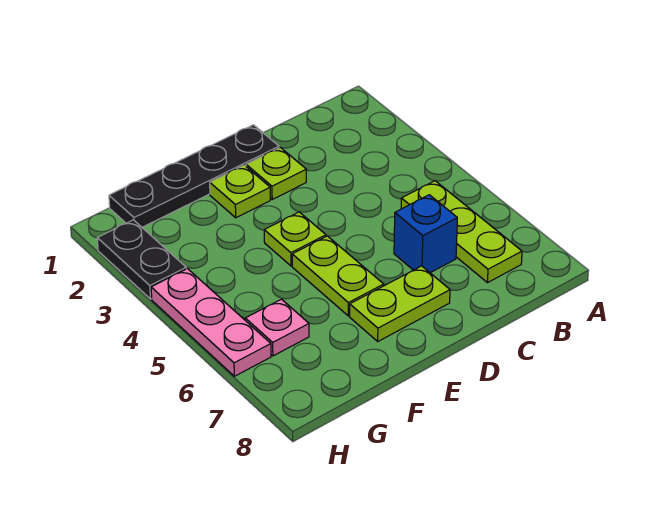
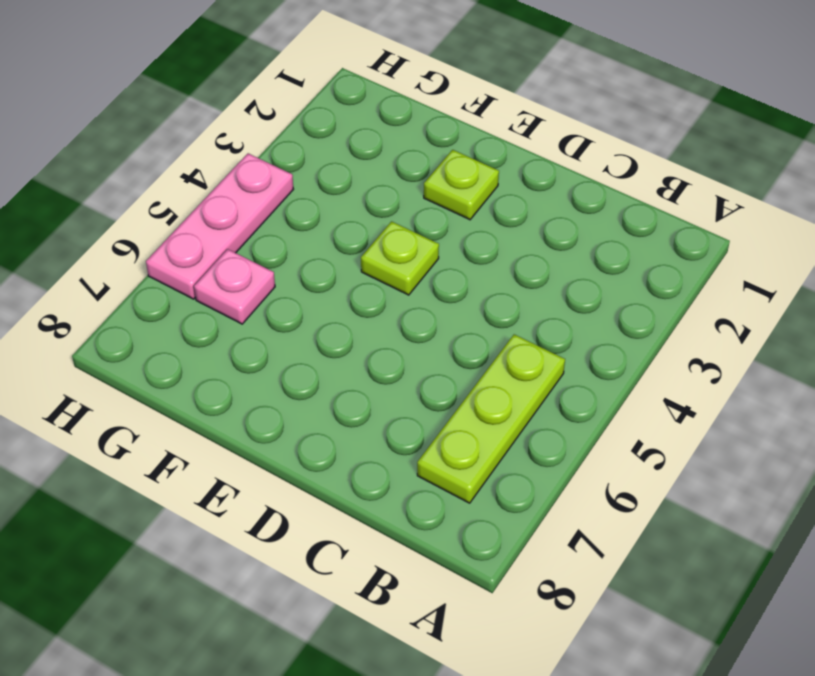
none -> blue 1x1 brick [394,195,457,273]
none -> black 1x4 plate [109,125,279,227]

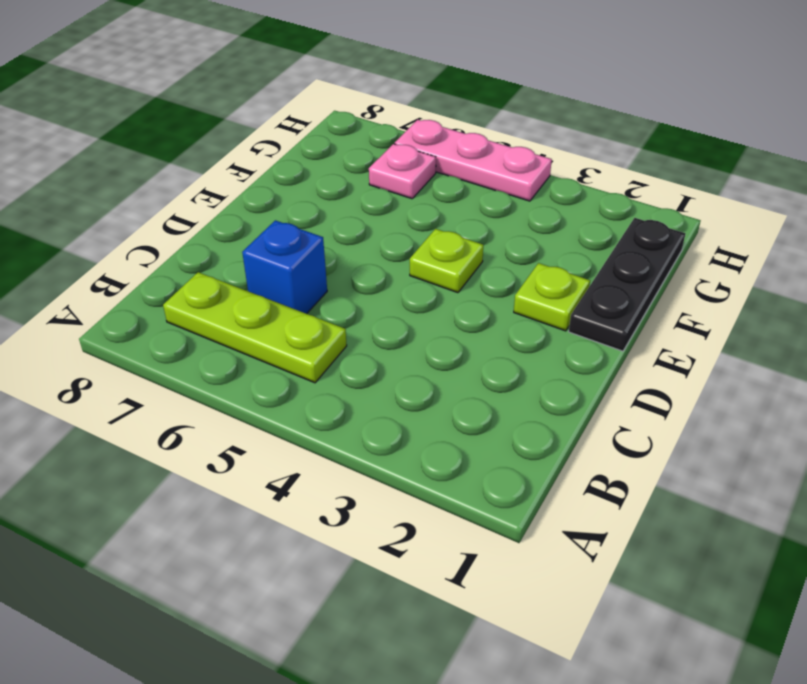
black 1x3 plate [569,218,686,351] -> black 1x4 plate [109,125,279,227]
none -> lime 1x1 plate [246,147,306,199]
none -> lime 1x2 plate [350,266,450,341]

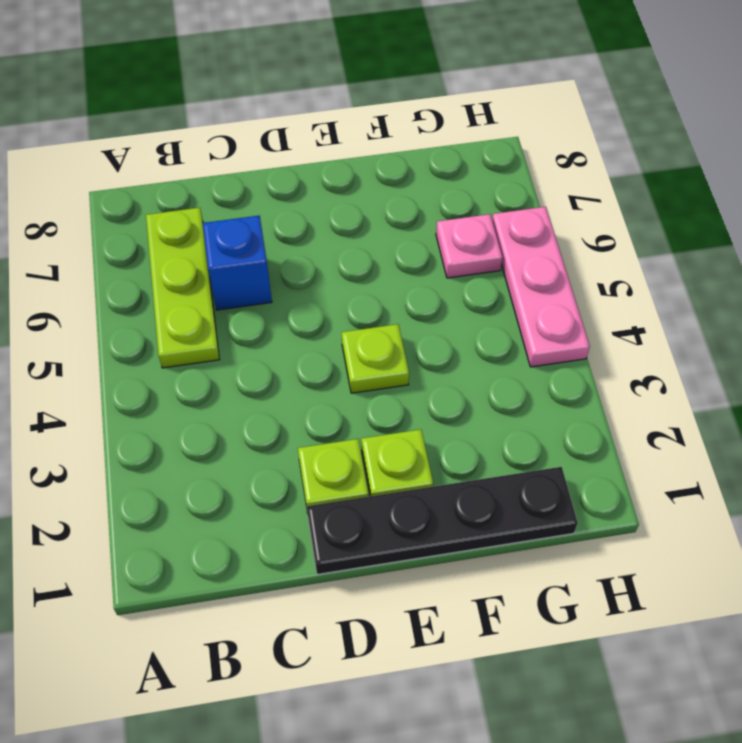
none -> lime 1x2 plate [350,266,450,341]
none -> lime 1x2 plate [292,236,384,316]

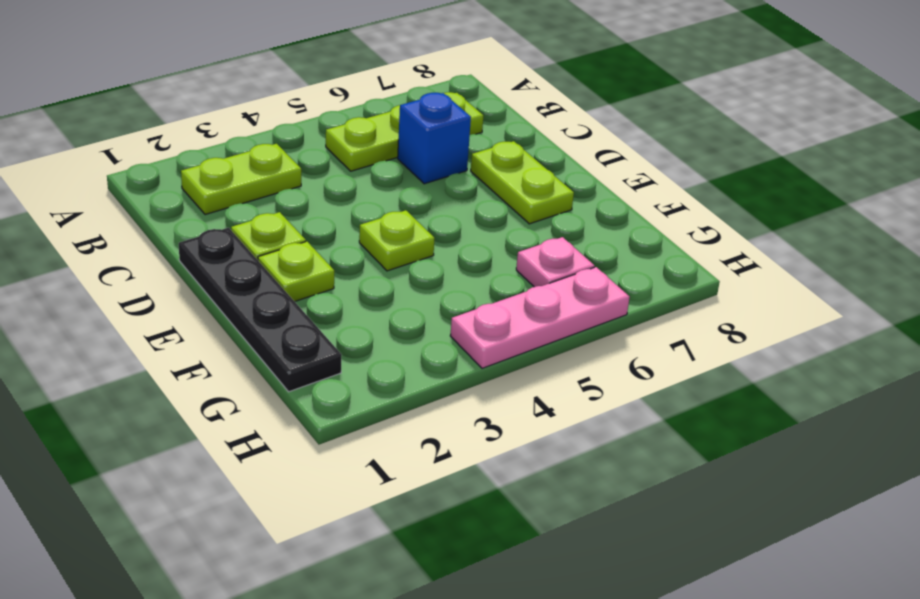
lime 1x2 plate [181,144,301,215] -> lime 1x2 plate moved to [292,236,384,316]
none -> black 1x2 plate [97,220,186,299]

